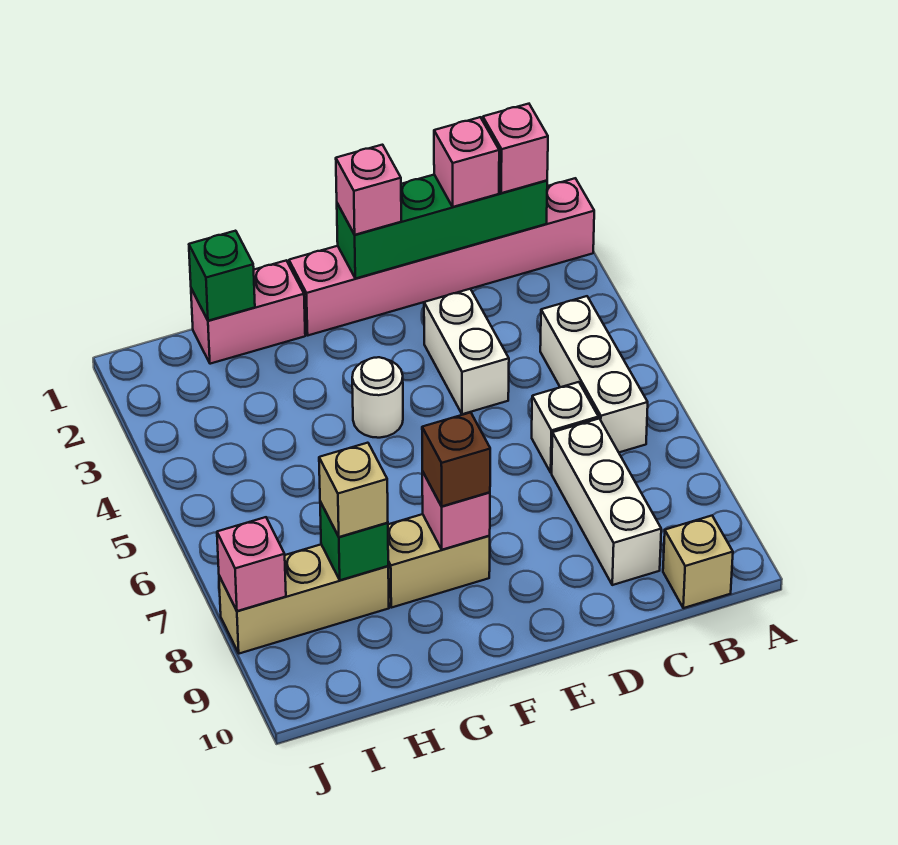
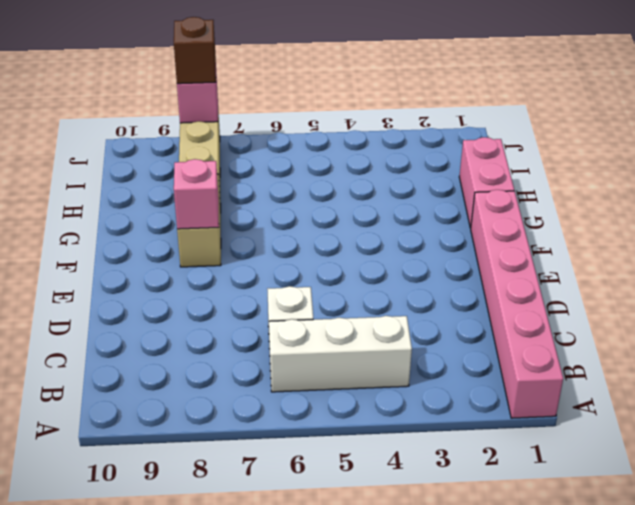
brown 1x1 brick [174,17,216,84] -> brown 1x1 brick moved to [422,412,490,506]
none -> tan 1x1 brick [663,516,733,608]
none -> white 1x3 brick [552,419,661,585]
none -> white 1x2 brick [424,289,509,414]

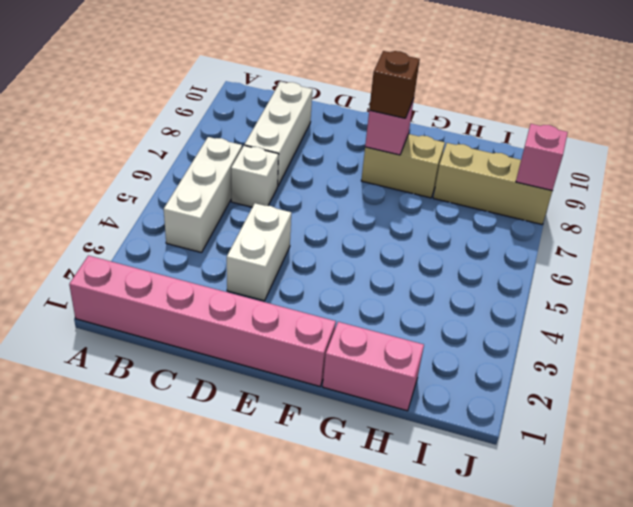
none -> tan 1x1 brick [663,516,733,608]
none -> white 1x1 round brick [352,357,403,438]
none -> green 1x4 brick [337,175,547,279]

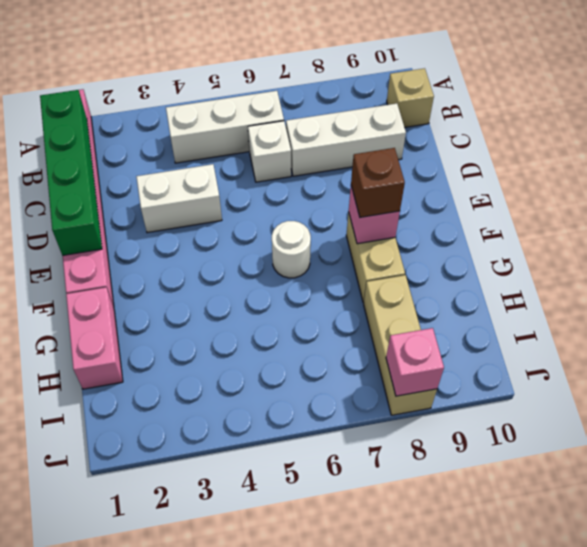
white 1x1 round brick [272,221,311,278] -> white 1x1 round brick moved to [352,357,403,438]
none -> green 1x1 brick [189,231,255,321]
none -> green 1x1 brick [320,502,388,580]
none -> pink 1x1 brick [483,104,548,193]

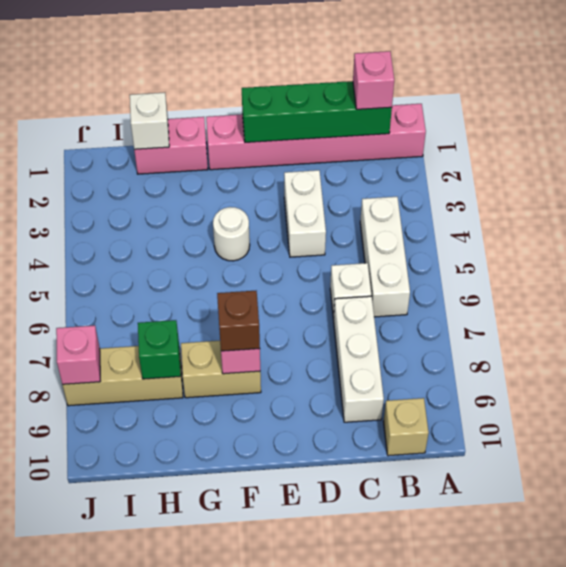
white 1x1 brick [130,93,169,150] -> green 1x1 brick [189,231,255,321]
none -> pink 1x1 brick [434,117,499,207]
none -> pink 1x1 brick [336,145,401,235]
none -> tan 1x1 brick [319,443,388,537]

